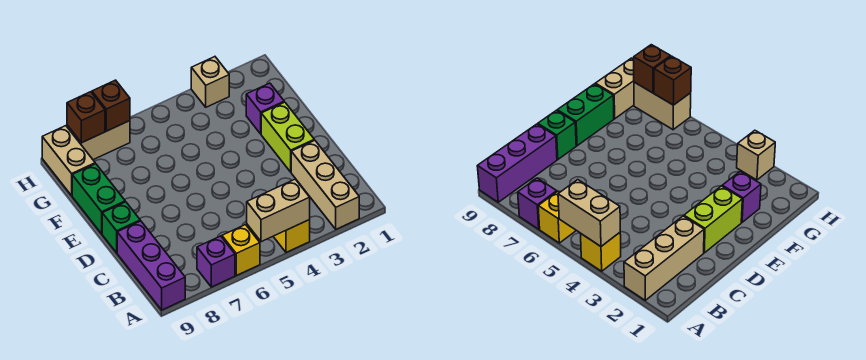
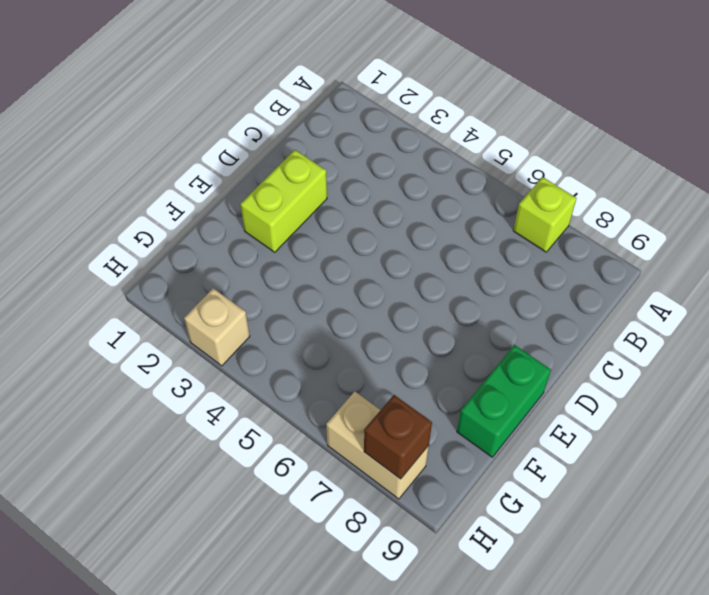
lime 1x1 brick [513,177,577,252] -> purple 1x1 brick [197,236,235,287]
none -> tan 1x3 brick [291,140,359,229]
none -> yellow 1x1 brick [273,220,310,252]
none -> yellow 1x1 brick [222,225,260,275]

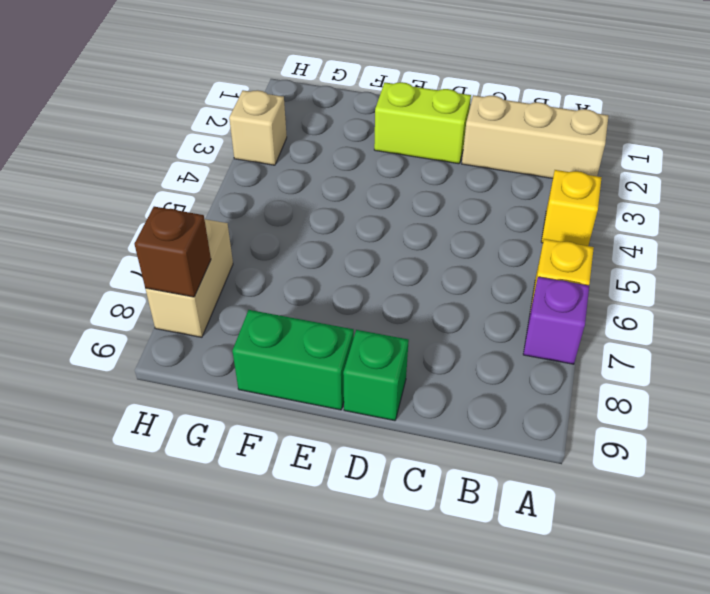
none -> purple 1x3 brick [117,221,185,310]
none -> purple 1x1 brick [246,83,284,134]
none -> tan 1x2 brick [42,126,95,195]

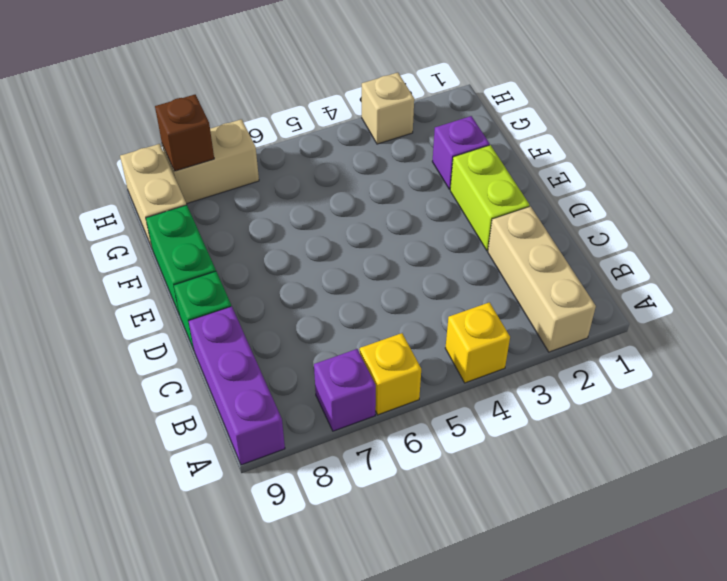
none -> tan 1x2 brick [247,179,310,242]
none -> brown 1x1 brick [92,80,130,131]

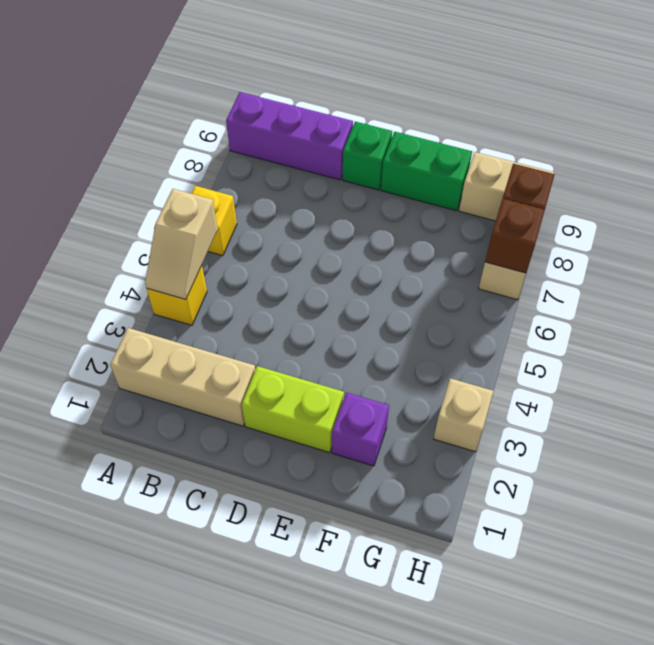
tan 1x2 slope [145,189,218,300] -> tan 1x2 brick [247,179,310,242]
none -> purple 1x1 brick [197,236,235,287]

